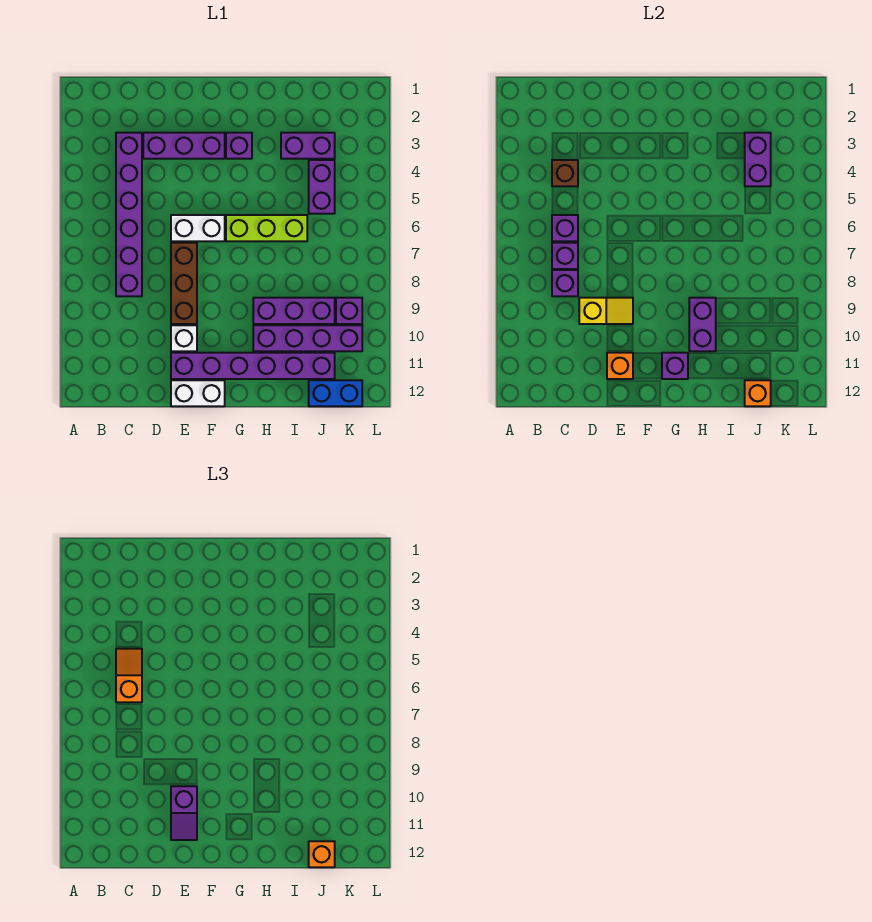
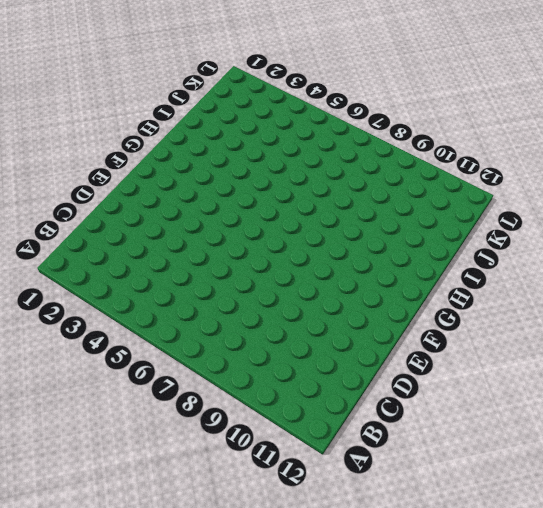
none -> purple 1x6 brick [116,133,142,296]
none -> purple 1x3 brick [143,133,225,159]
none -> white 1x2 brick [171,215,225,241]

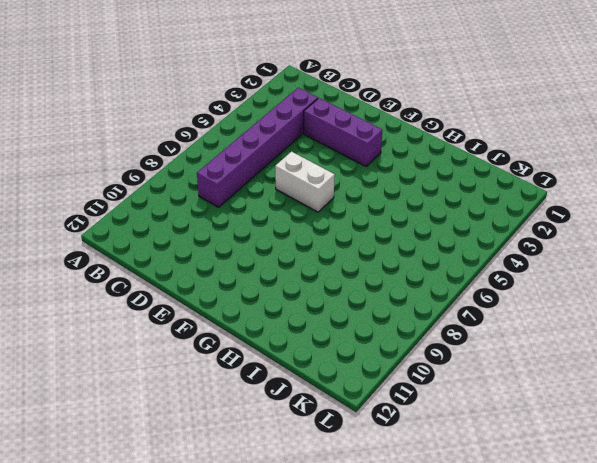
none -> brown 1x3 brick [171,243,197,324]
none -> white 1x1 brick [171,325,197,351]
none -> purple 1x6 brick [171,353,335,379]

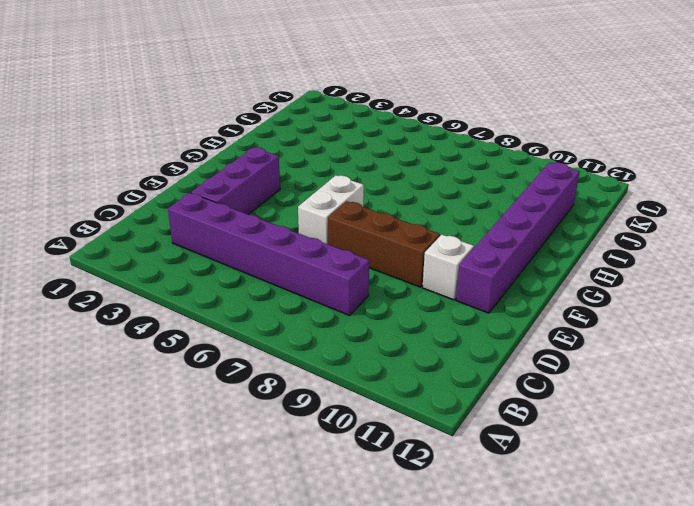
none -> white 1x2 brick [171,380,225,406]
none -> purple 1x1 brick [226,133,252,159]
none -> lime 1x3 brick [226,215,307,241]

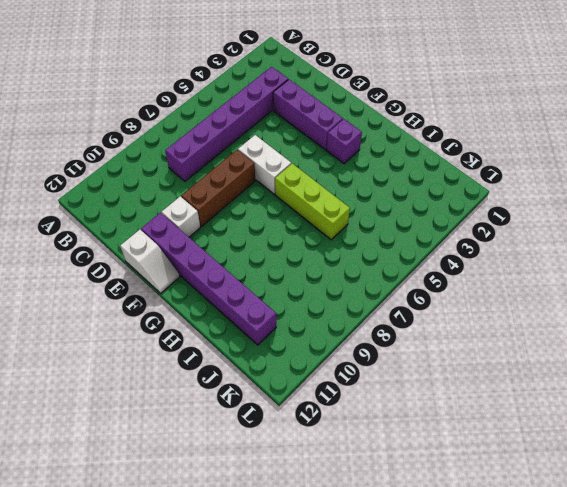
white 1x2 slope [120,230,180,293] -> white 1x2 brick [171,380,225,406]
none -> purple 1x3 brick [253,298,335,324]
none -> purple 1x4 brick [253,325,362,351]
none -> purple 1x2 brick [281,133,335,159]

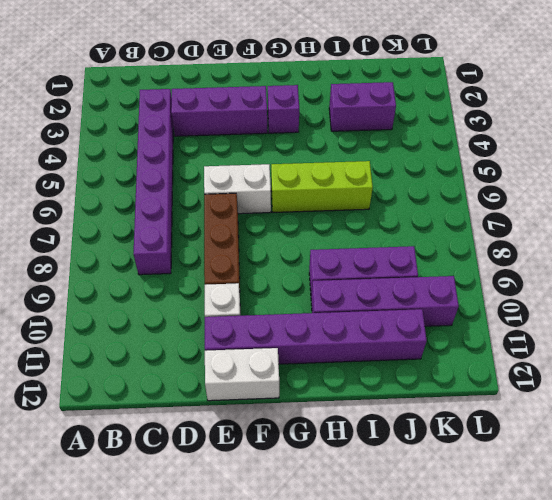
none -> purple 1x2 brick [309,160,335,214]
none -> blue 1x2 brick [309,380,362,406]
none -> purple 1x1 brick [336,298,362,324]

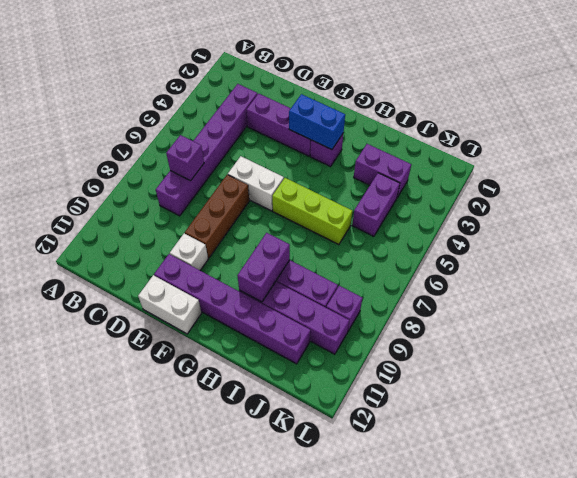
blue 1x2 brick [289,94,345,150] -> blue 1x2 brick moved to [309,380,362,406]
none -> brown 1x1 brick [552,160,578,186]
none -> purple 1x1 brick [552,215,578,241]
none -> purple 1x1 brick [552,270,578,296]

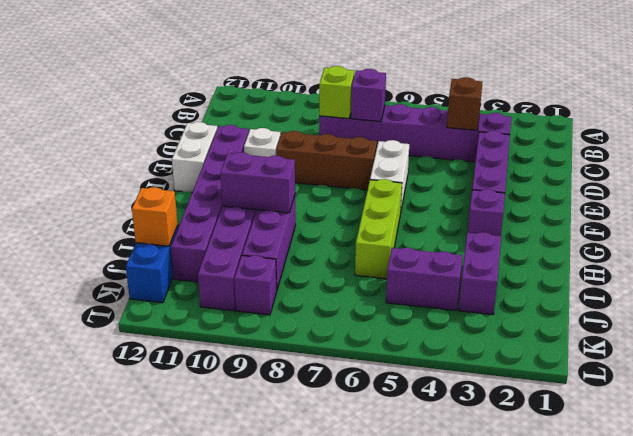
lime 1x1 brick [319,66,354,119] -> purple 1x1 brick [552,270,578,296]
none -> purple 1x1 brick [552,215,578,241]
none -> yellow 1x2 slope [579,298,633,324]
none -> orange 1x1 brick [607,353,633,379]

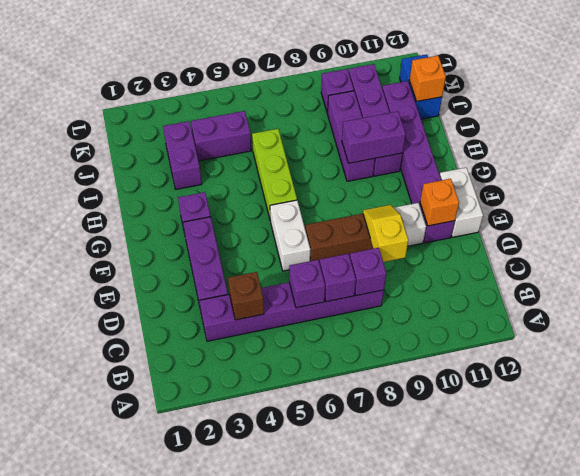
none -> purple 1x1 brick [662,353,688,379]
none -> purple 1x2 brick [745,133,771,186]
none -> orange 1x2 slope [116,649,142,702]

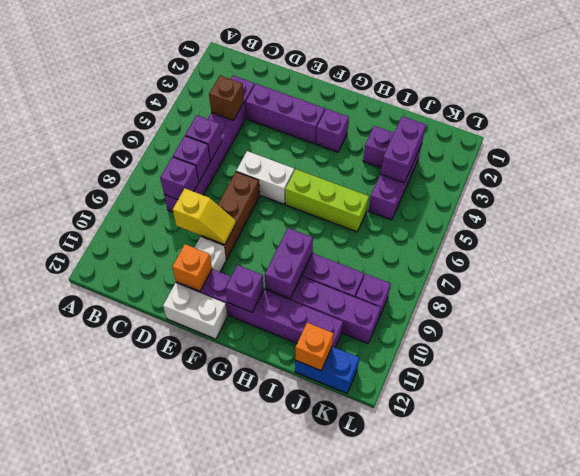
none -> orange 1x2 slope [116,649,142,702]
none -> purple 1x2 slope [171,786,197,840]
none -> orange 1x1 brick [309,841,335,867]

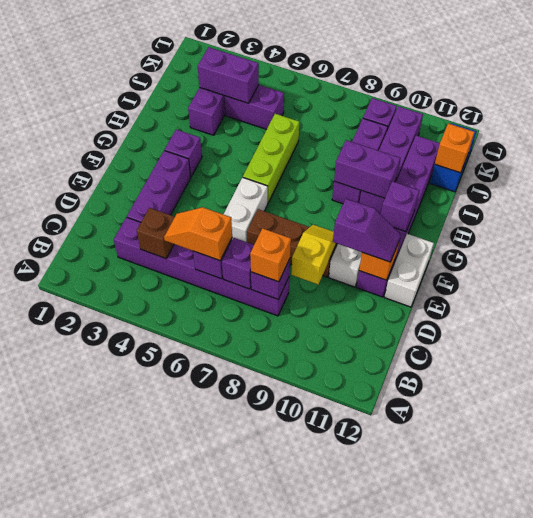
orange 1x1 brick [250,228,291,282] -> orange 1x1 brick moved to [309,841,335,867]

